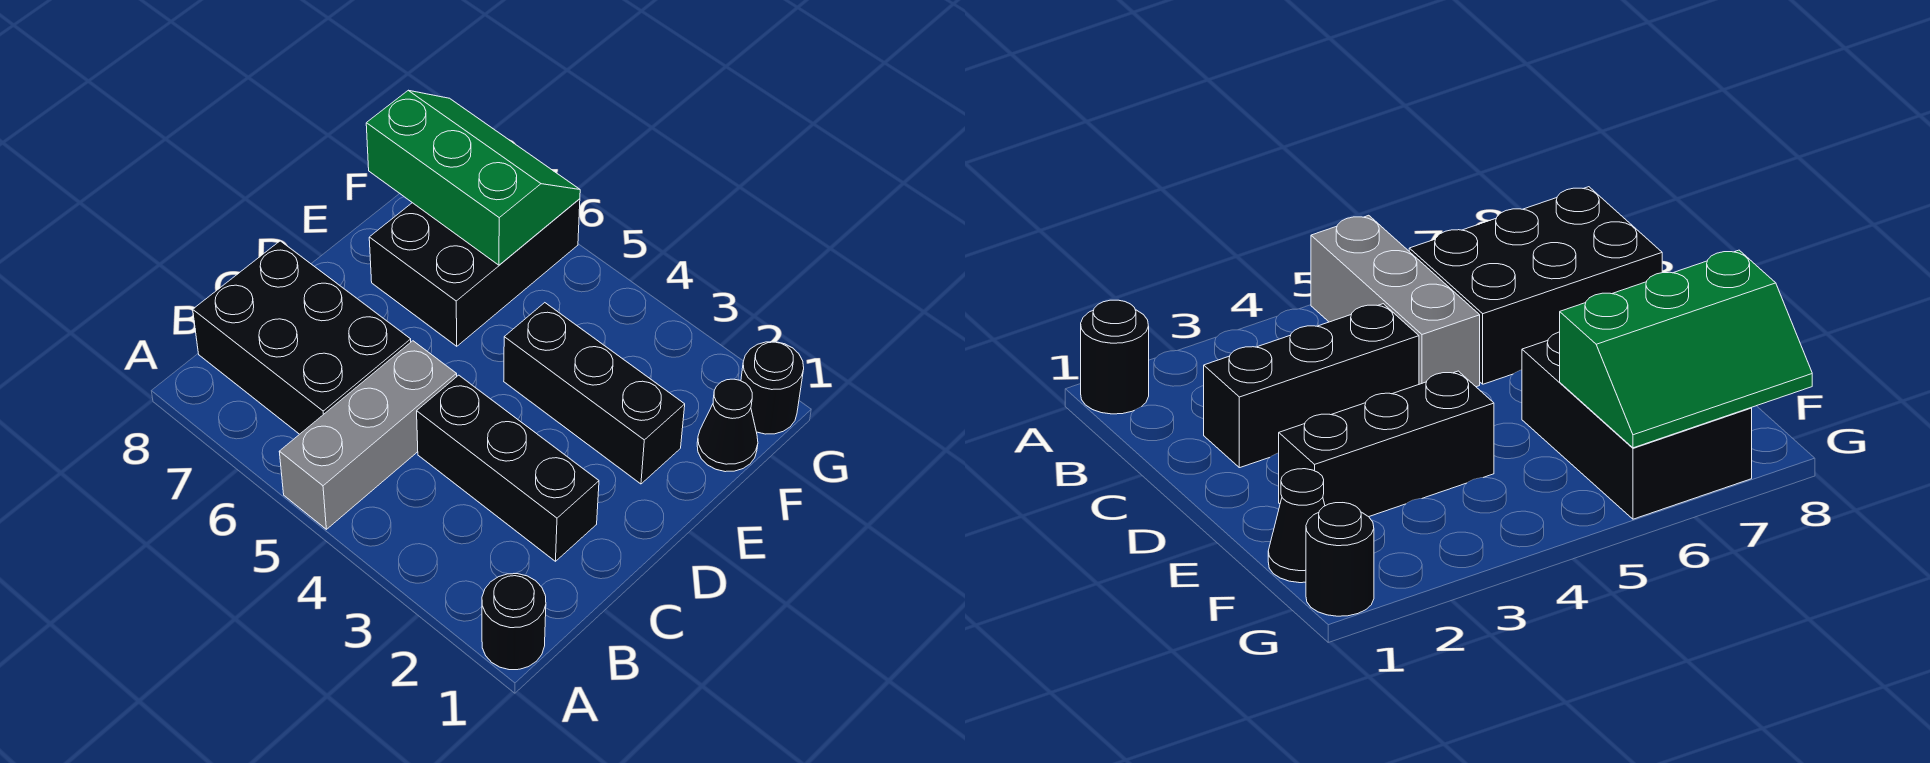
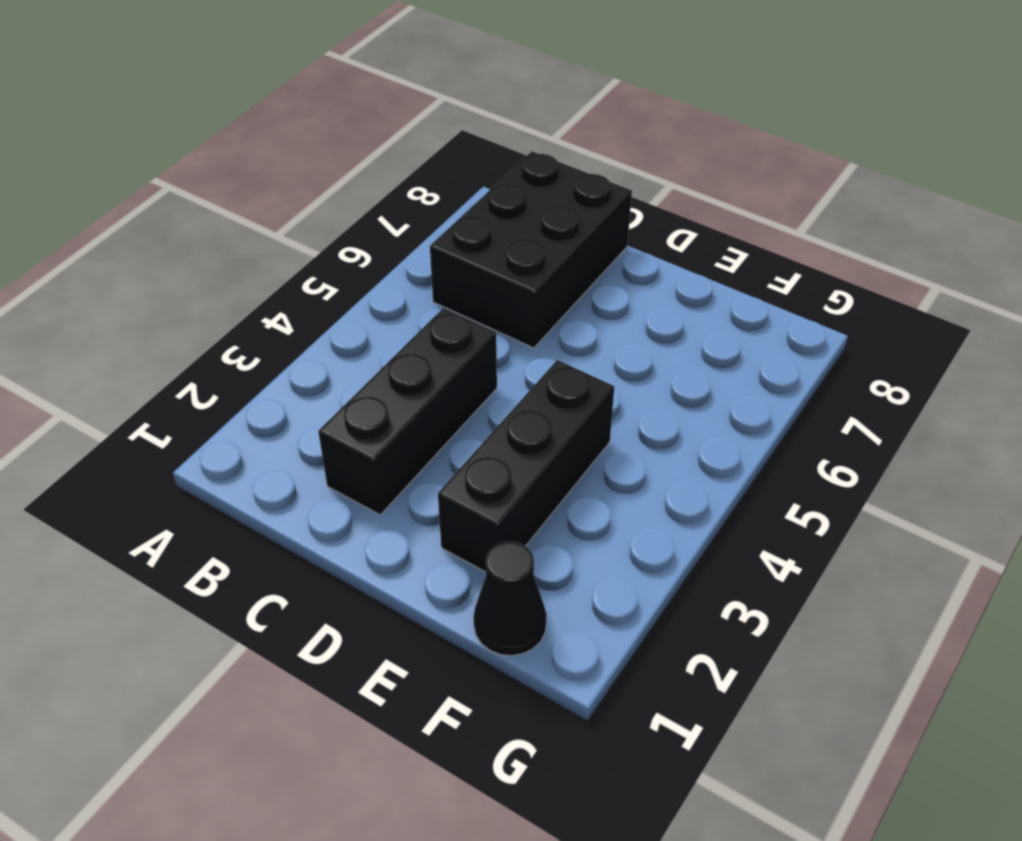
none -> black 1x1 round brick [482,574,546,670]
none -> grey 1x3 brick [279,341,457,529]

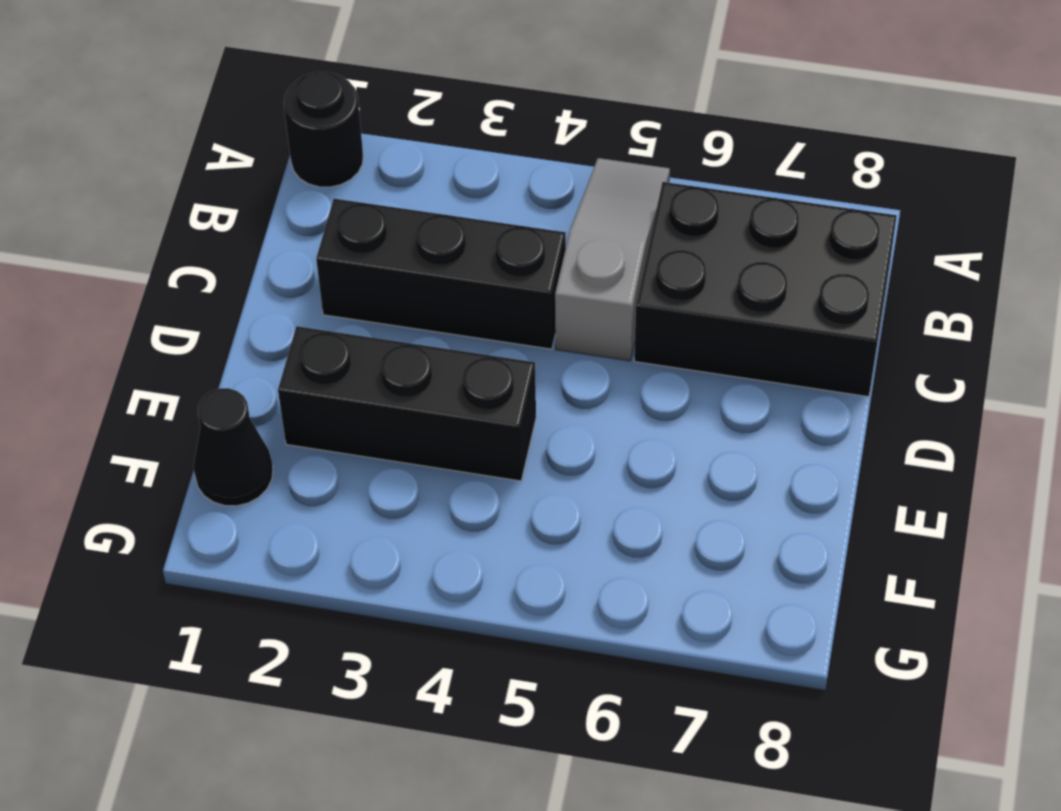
grey 1x3 slope [555,158,670,361] -> grey 1x3 brick [279,341,457,529]
none -> black 2x3 brick [369,199,580,346]
none -> black 1x1 round brick [741,342,804,434]

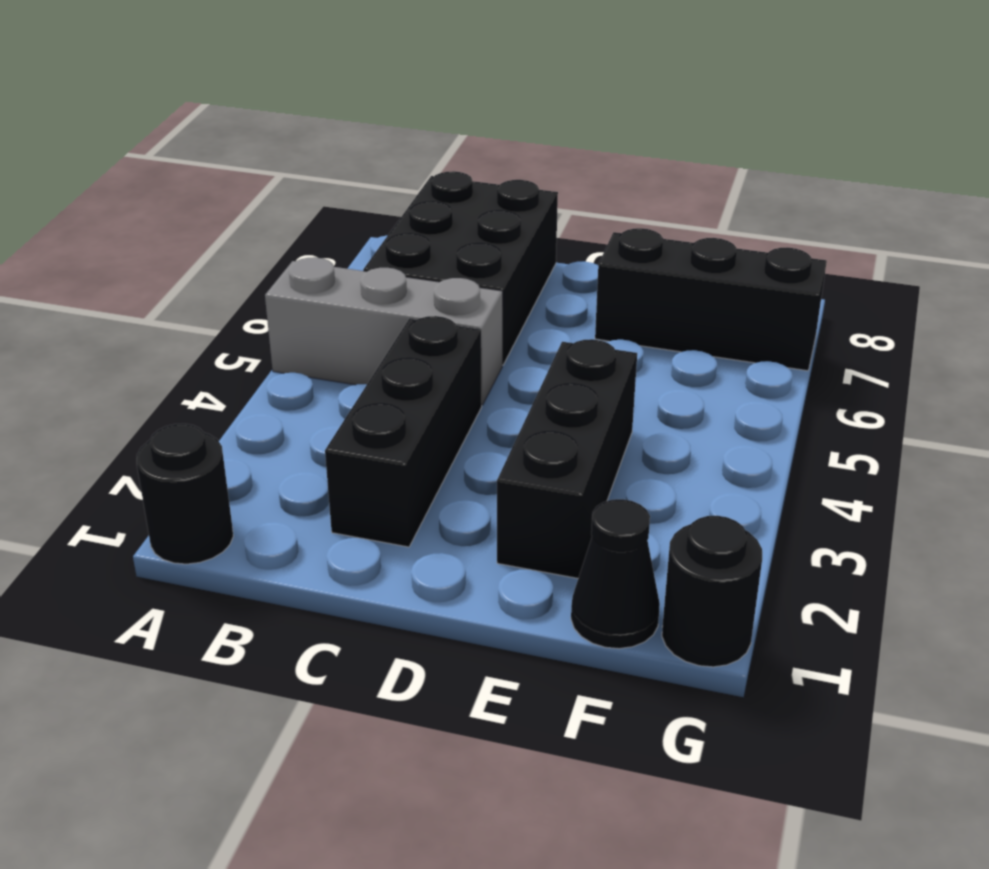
black 1x3 brick [595,228,827,371] -> black 2x3 brick [369,199,580,346]
none -> green 2x3 slope [366,90,580,265]

